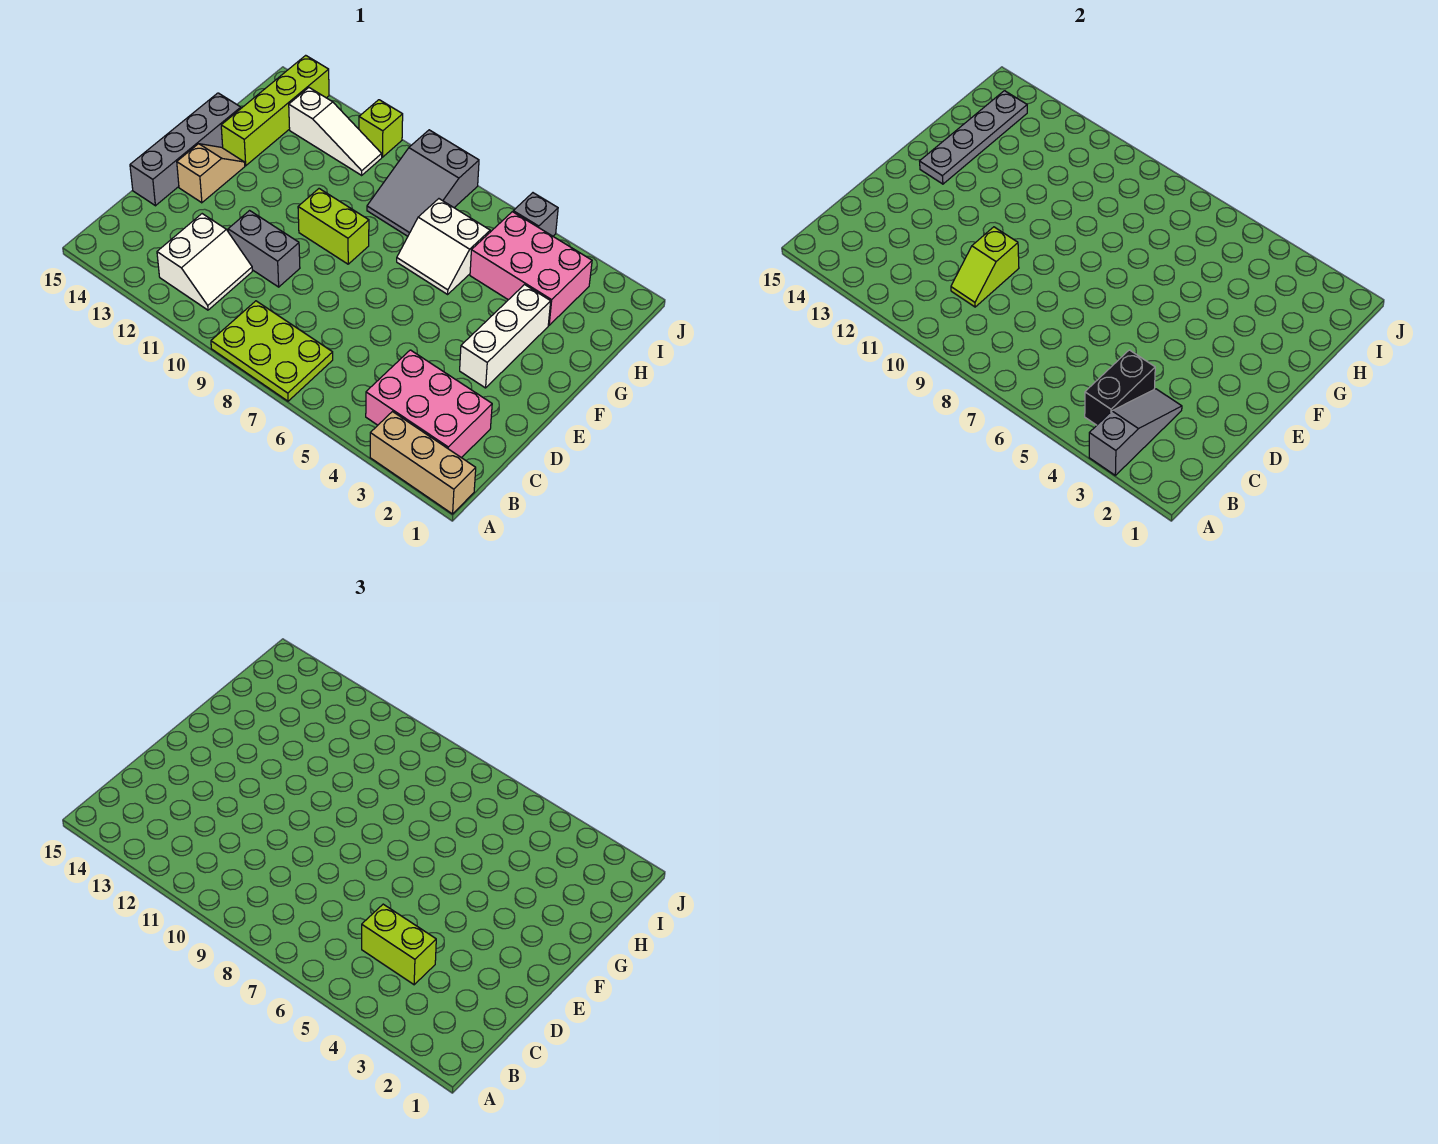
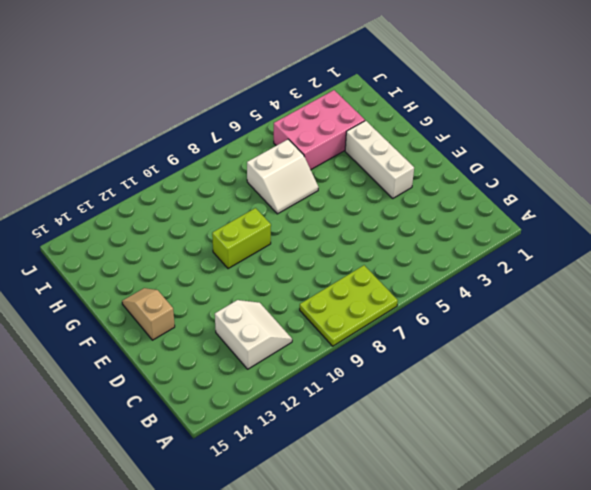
none -> tan 1x3 brick [370,412,476,514]
none -> pink 2x3 brick [366,350,492,458]
none -> grey 1x2 brick [228,211,300,287]

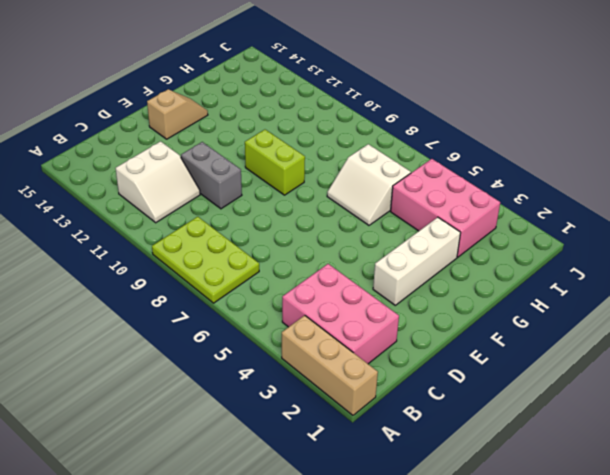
none -> grey 1x4 brick [130,93,241,206]
none -> lime 1x4 brick [221,55,329,166]
none -> grey 2x3 slope [367,130,479,236]

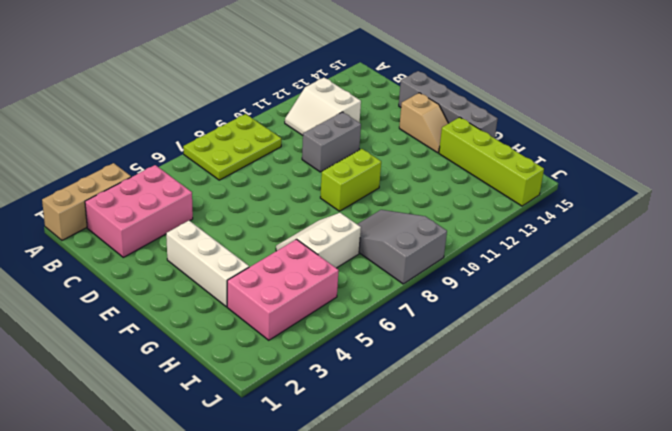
none -> white 1x3 slope [289,88,382,175]
none -> grey 1x1 brick [513,193,558,236]
none -> lime 1x1 brick [359,100,403,157]

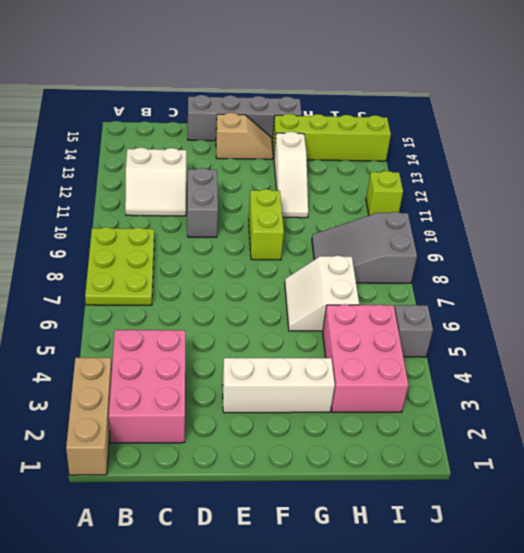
white 1x3 slope [274,132,308,218] -> white 1x3 slope moved to [289,88,382,175]
none -> grey 1x3 slope [1089,389,1182,475]
none -> black 1x2 brick [1085,350,1155,425]
none -> lime 1x2 slope [951,227,1019,307]

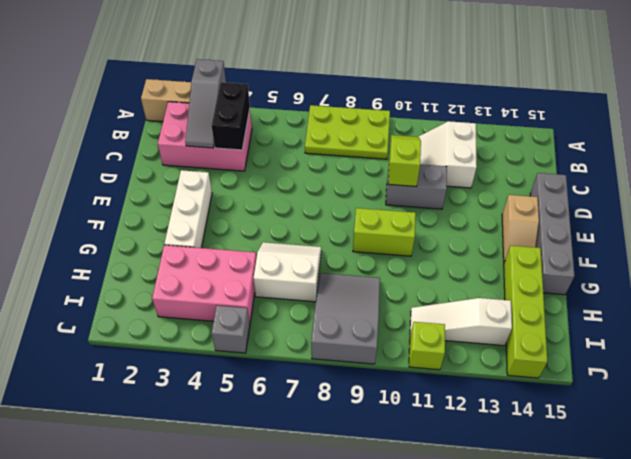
none -> grey 1x4 plate [920,91,1027,184]
none -> lime 1x2 brick [362,904,436,985]

